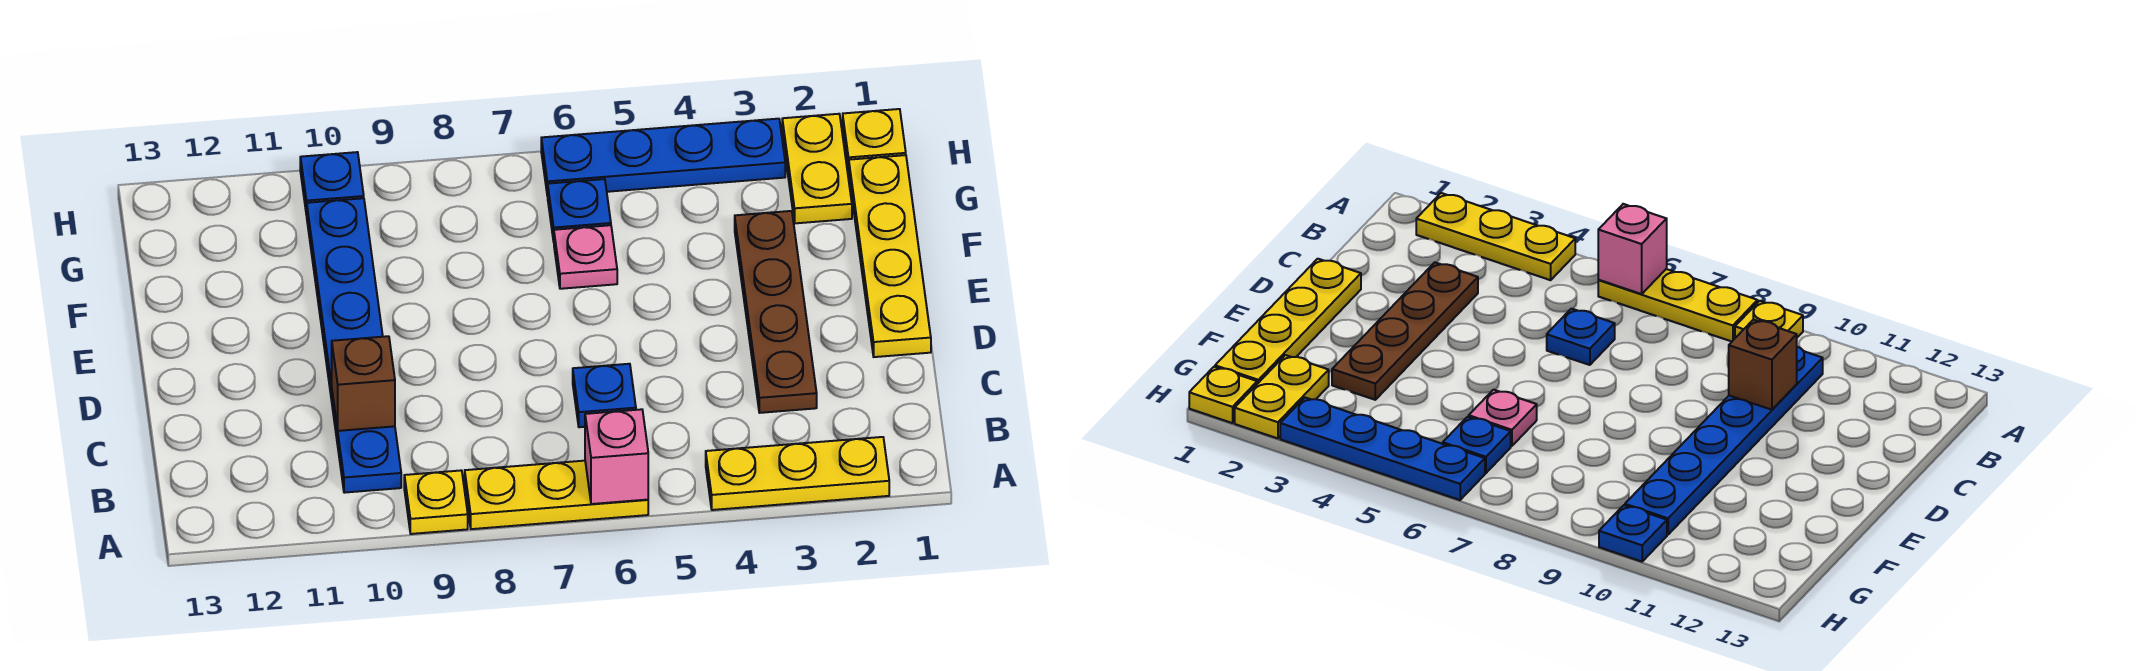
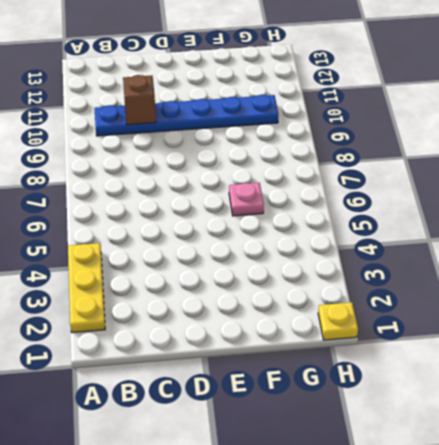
none -> yellow 1x3 plate [465,461,648,529]
none -> yellow 1x1 plate [404,470,468,534]
none -> brown 1x4 plate [735,211,817,413]

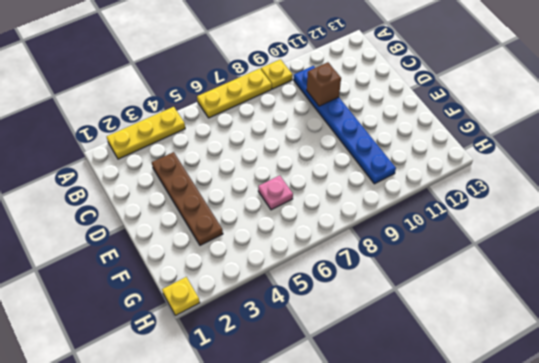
none -> blue 1x1 plate [573,364,636,427]
none -> yellow 1x4 plate [849,155,931,357]
none -> yellow 1x2 plate [782,114,852,223]

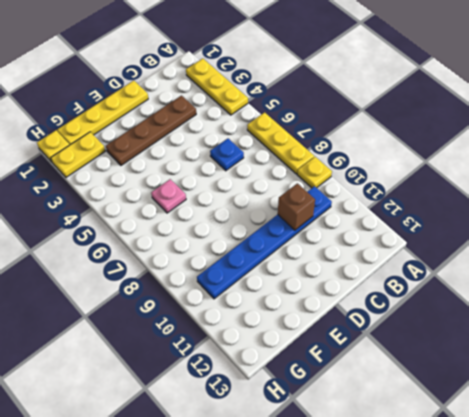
none -> blue 1x1 plate [548,179,611,242]
none -> blue 1x4 plate [541,119,785,196]
none -> blue 1x1 plate [300,152,364,215]

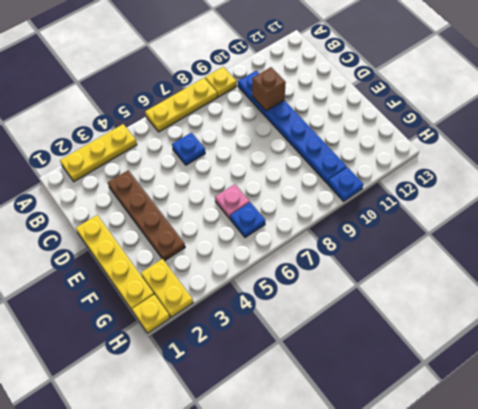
none -> blue 1x4 plate [541,119,785,196]
none -> pink 1x1 brick [585,409,648,504]

